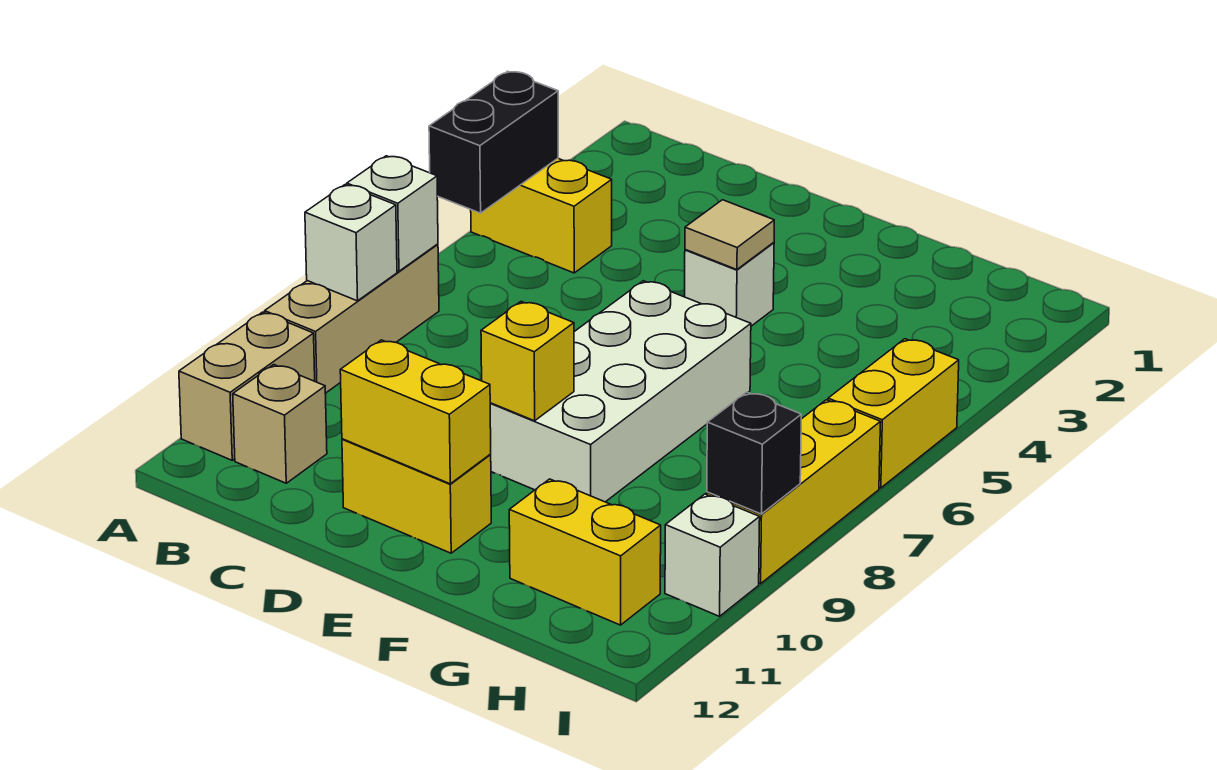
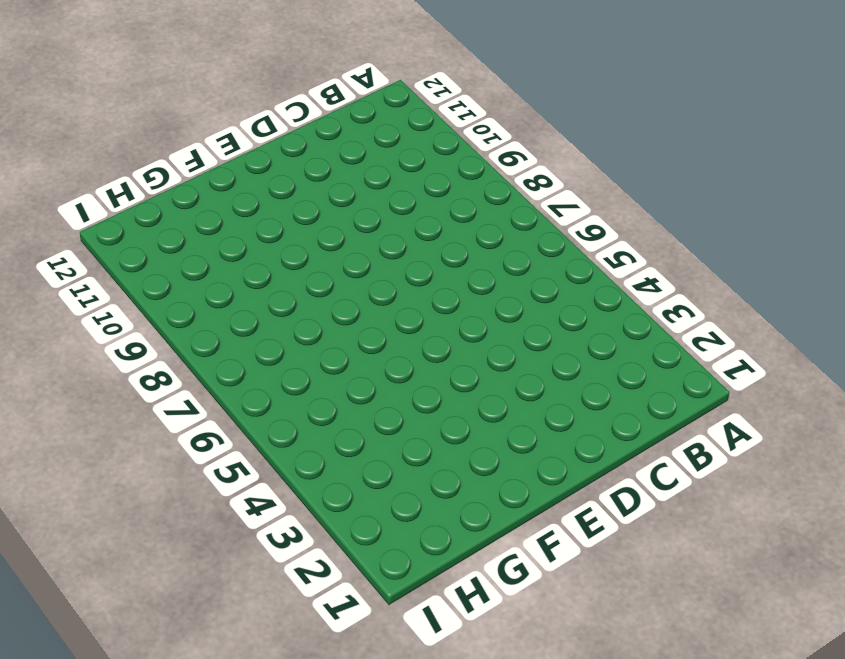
none -> yellow 1x2 brick [471,159,612,273]
none -> tan 1x3 brick [265,244,439,393]
none -> tan 1x2 brick [179,312,315,460]

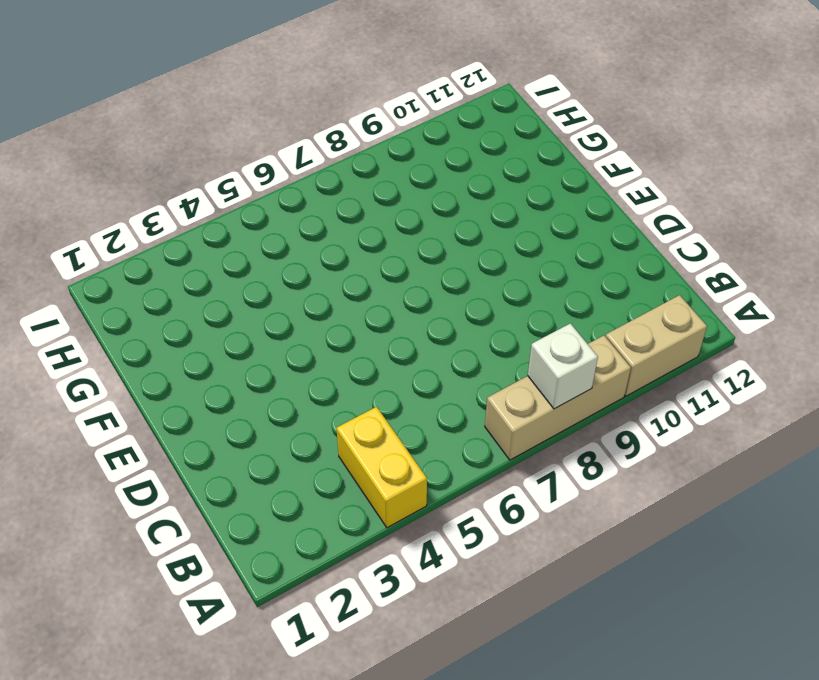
none -> tan 1x1 brick [233,365,327,483]
none -> yellow 1x2 brick [342,439,491,553]
none -> white 1x1 brick [685,242,774,326]

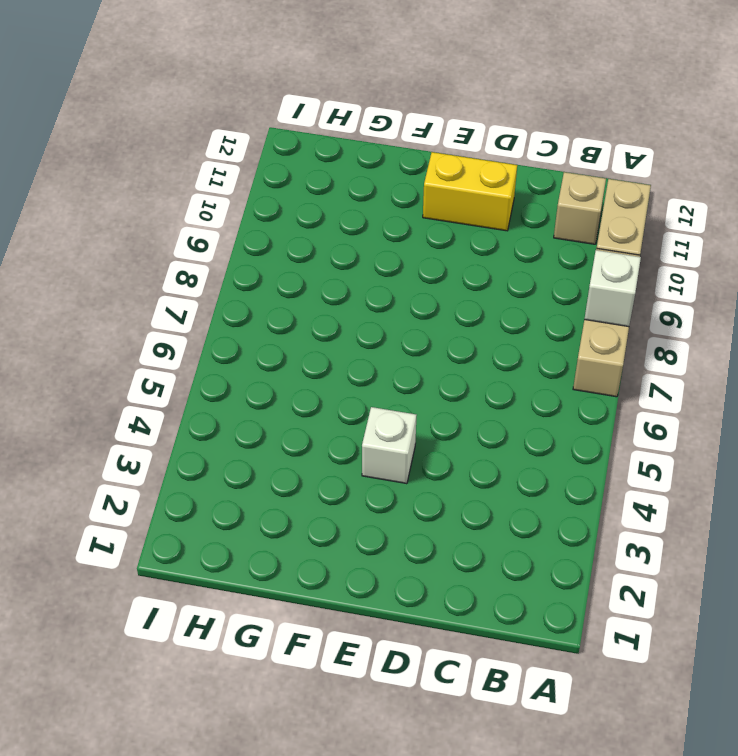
none -> yellow 1x2 brick [471,159,612,273]
none -> white 2x4 brick [490,281,751,502]
none -> yellow 1x2 brick [509,479,661,625]

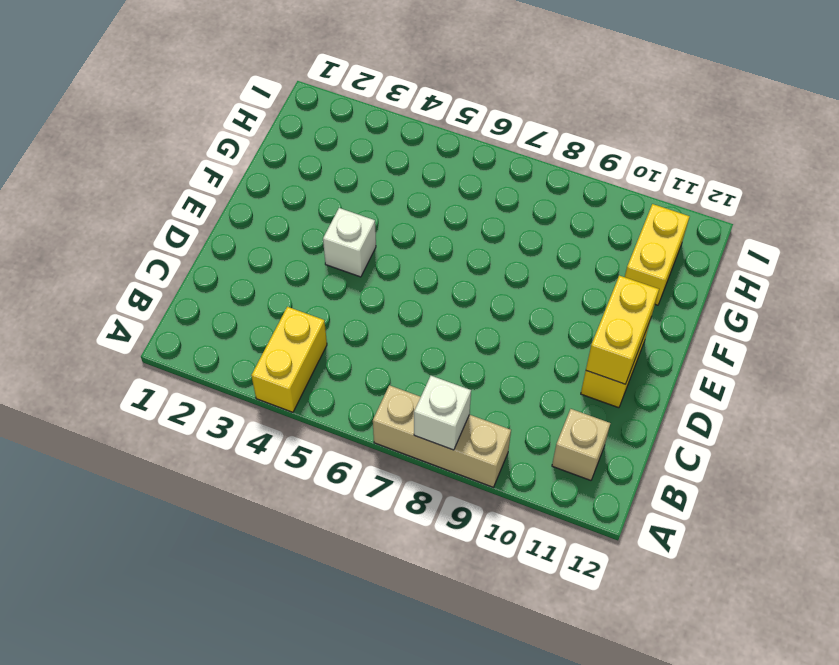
none -> tan 1x2 brick [179,312,315,460]
none -> white 2x4 brick [490,281,751,502]
none -> yellow 1x2 brick [828,339,959,488]

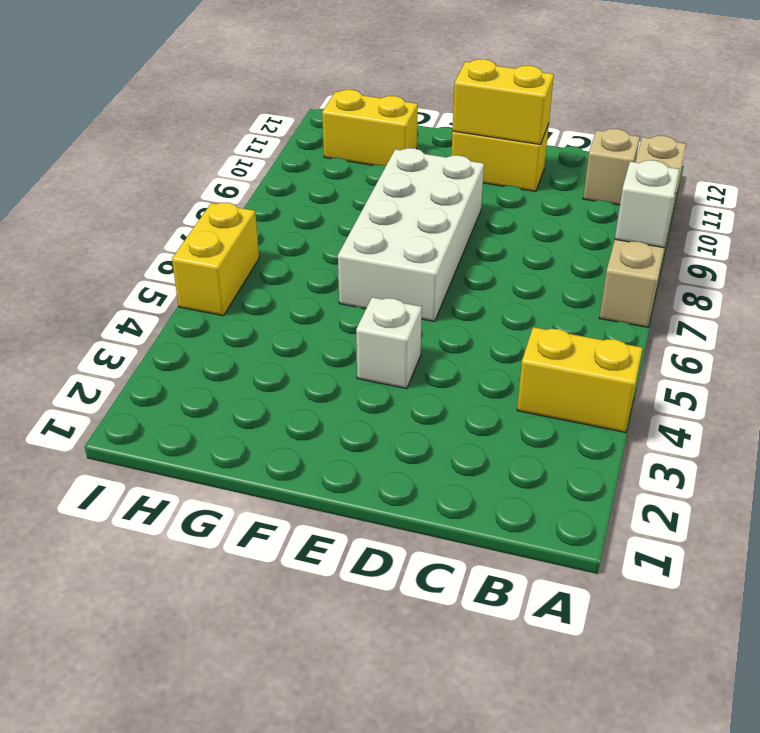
none -> yellow 1x3 brick [707,400,880,584]
none -> white 1x1 brick [665,494,760,616]
none -> black 1x2 brick [429,71,558,213]

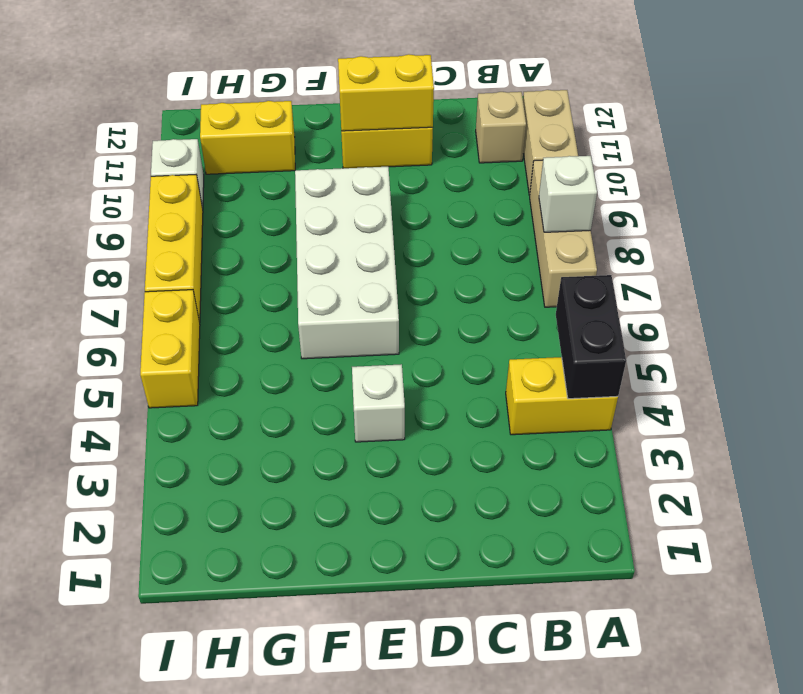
none -> white 1x1 brick [347,156,438,271]
none -> tan 1x1 tile [685,200,774,270]
none -> yellow 1x1 brick [481,302,574,421]

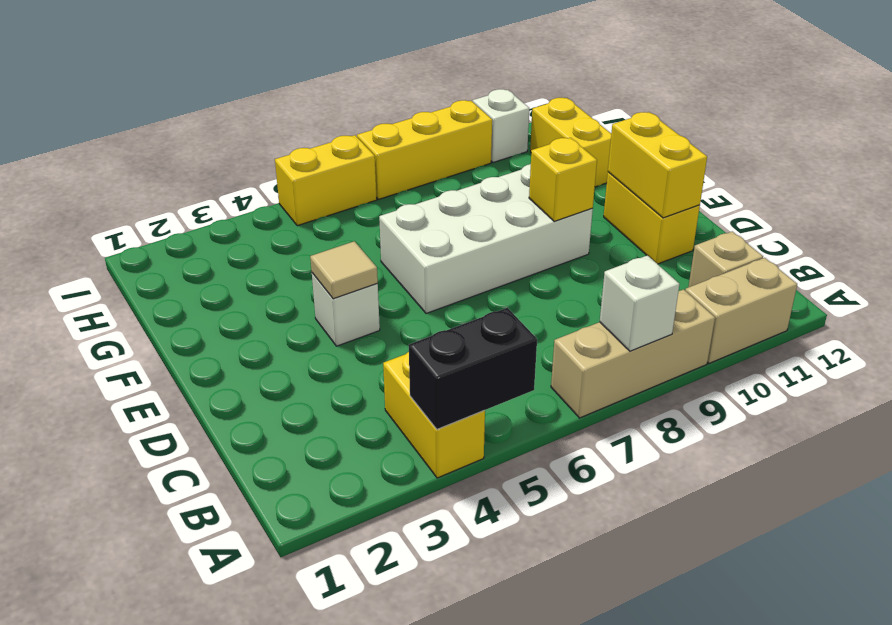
none -> white 1x1 brick [347,156,438,271]
none -> black 1x1 brick [707,392,801,514]

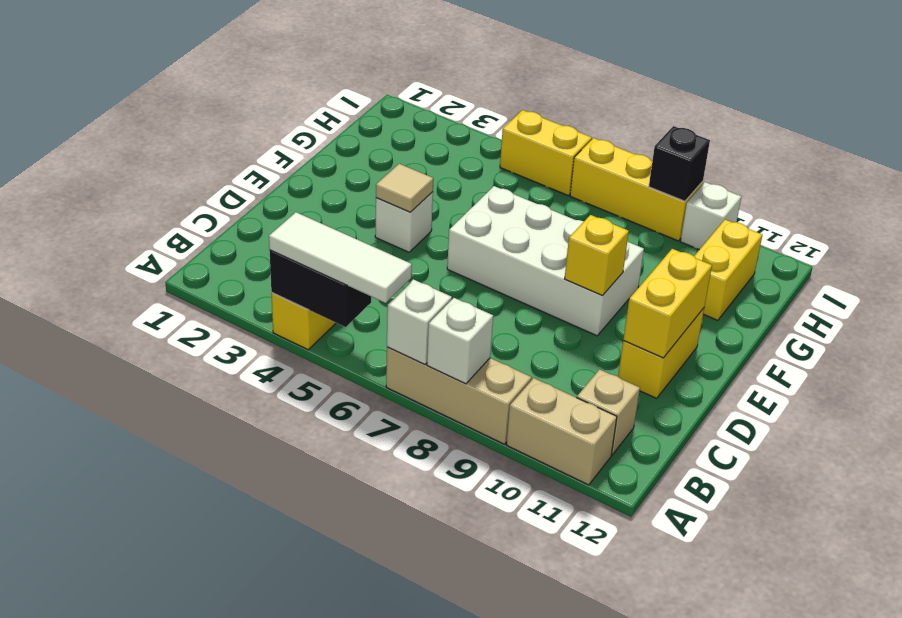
white 1x3 tile [269,212,412,303] -> none

